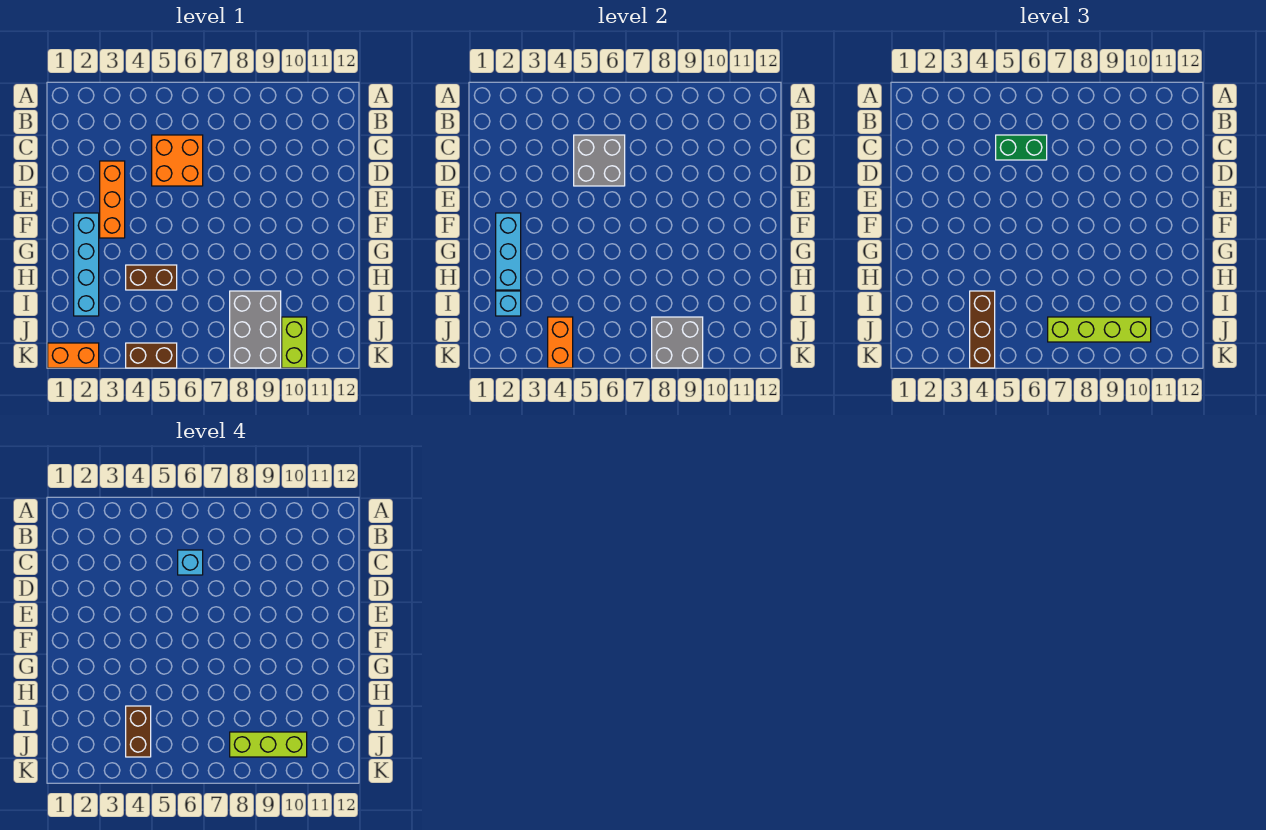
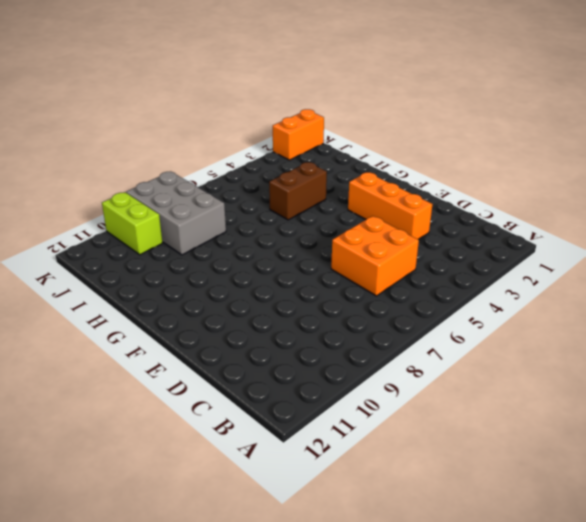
none -> cyan 1x4 brick [74,213,99,316]
none -> brown 1x2 brick [126,343,177,368]
none -> grey 2x2 brick [574,135,625,186]

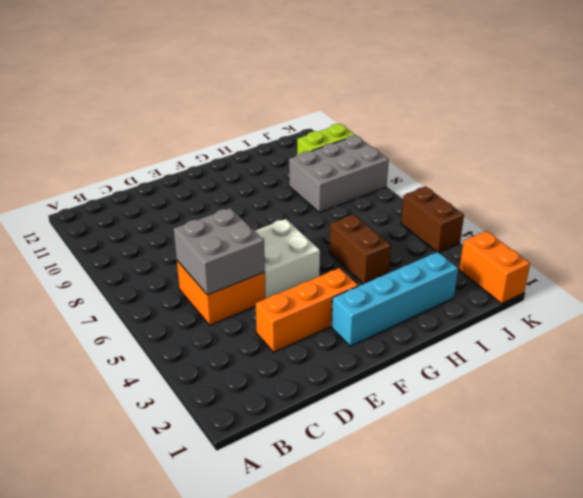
white 2x2 brick [254,219,320,299] -> none
none -> cyan 1x3 brick [496,213,521,290]
none -> cyan 1x1 brick [496,291,521,316]
none -> orange 1x2 brick [548,317,573,368]

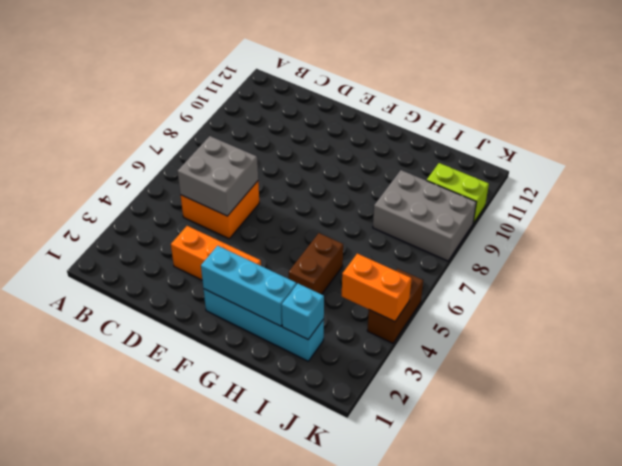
none -> orange 1x2 brick [48,343,99,368]
none -> grey 2x2 brick [652,317,703,368]
none -> green 1x2 brick [996,135,1047,160]

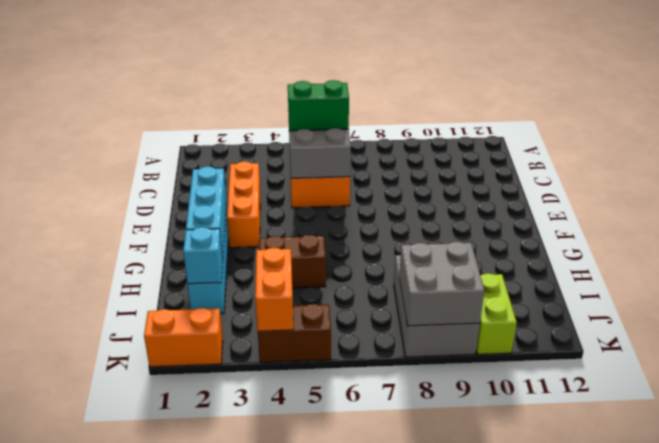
none -> brown 1x3 brick [970,291,995,368]
none -> lime 1x4 brick [1048,317,1151,342]
none -> cyan 1x1 brick [178,550,203,575]

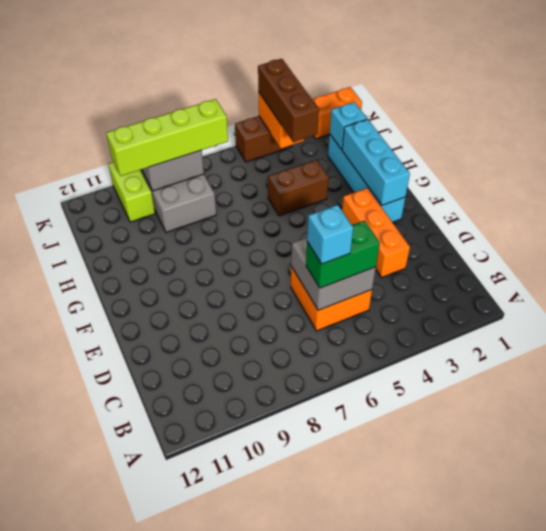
none -> brown 1x2 brick [126,706,151,757]
none -> lime 1x3 brick [230,732,307,757]

